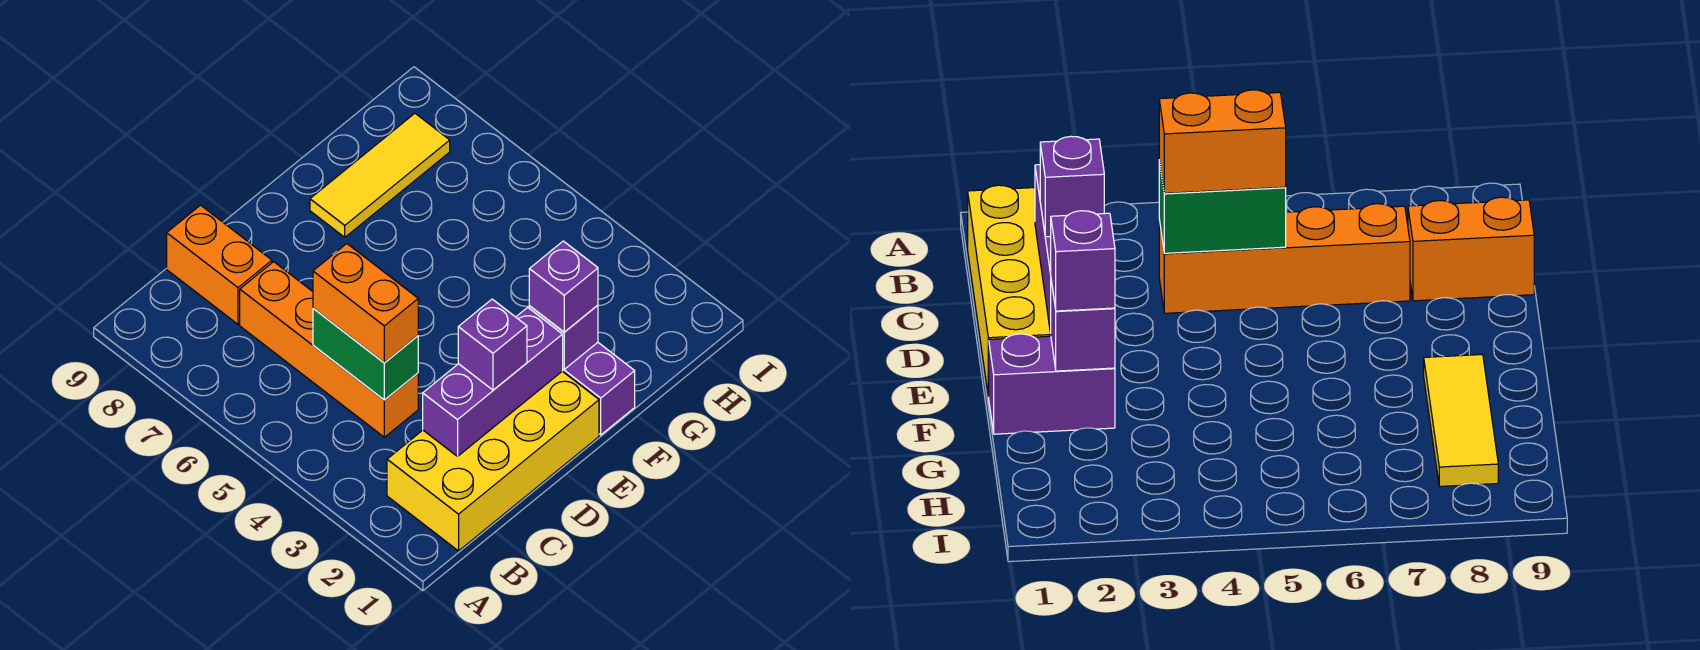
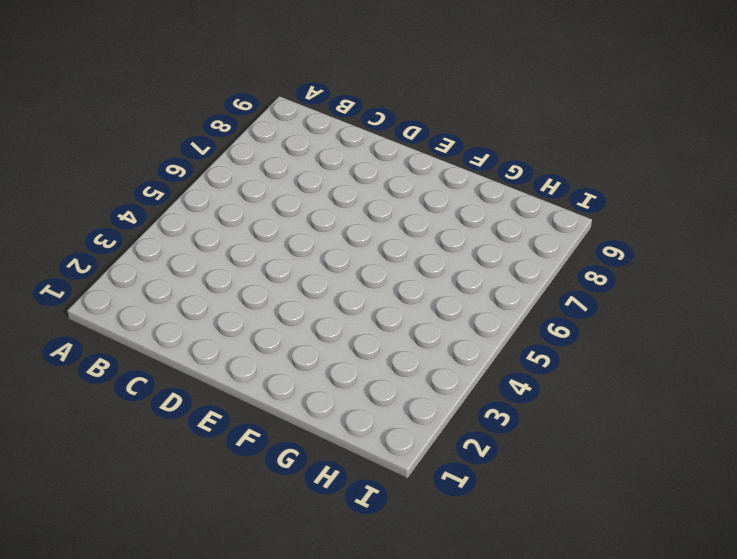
none -> yellow 2x4 brick [387,371,599,551]
none -> orange 1x4 brick [240,262,418,437]

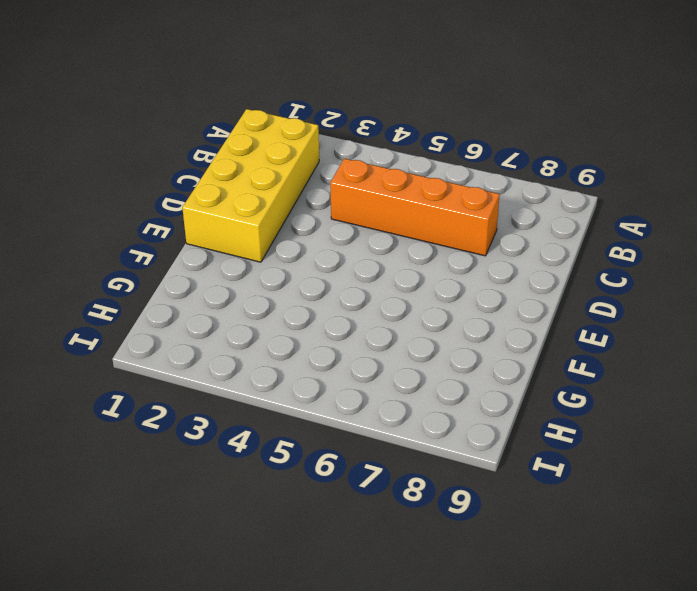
none -> orange 1x2 brick [167,205,272,324]
none -> purple 1x2 brick [563,343,635,435]

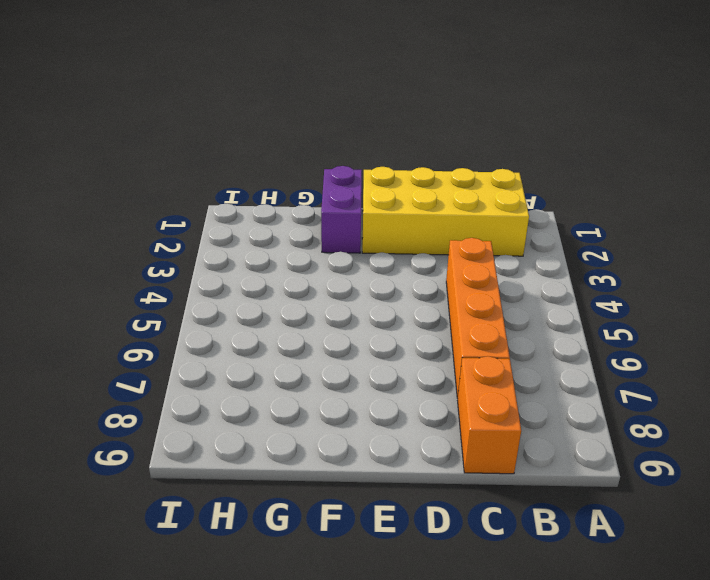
none -> yellow 1x3 tile [310,114,450,237]
none -> purple 1x3 brick [423,307,563,456]

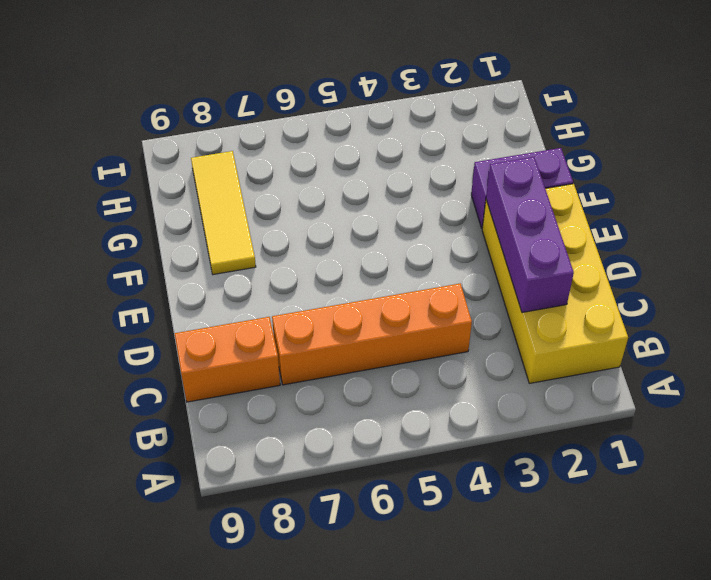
none -> green 1x2 brick [313,308,418,400]
none -> purple 1x1 brick [529,305,598,369]

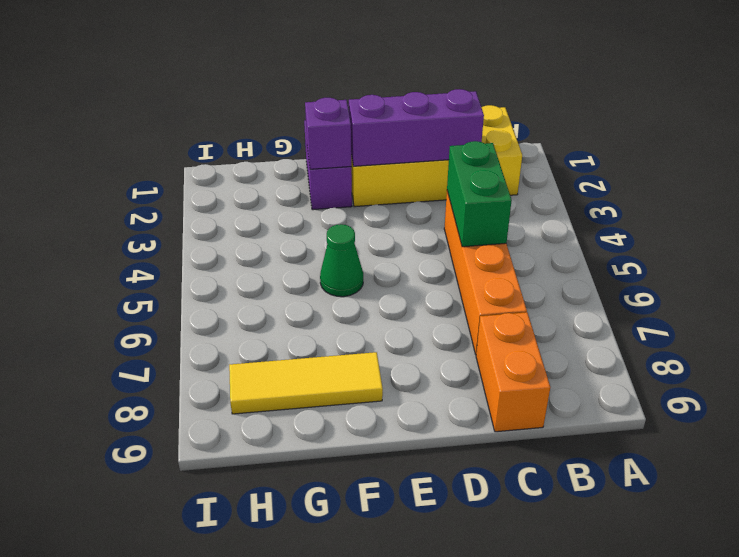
green 1x1 cone [320,224,363,297] -> none
none -> orange 1x2 brick [313,244,418,363]
none -> purple 1x1 brick [458,299,527,390]

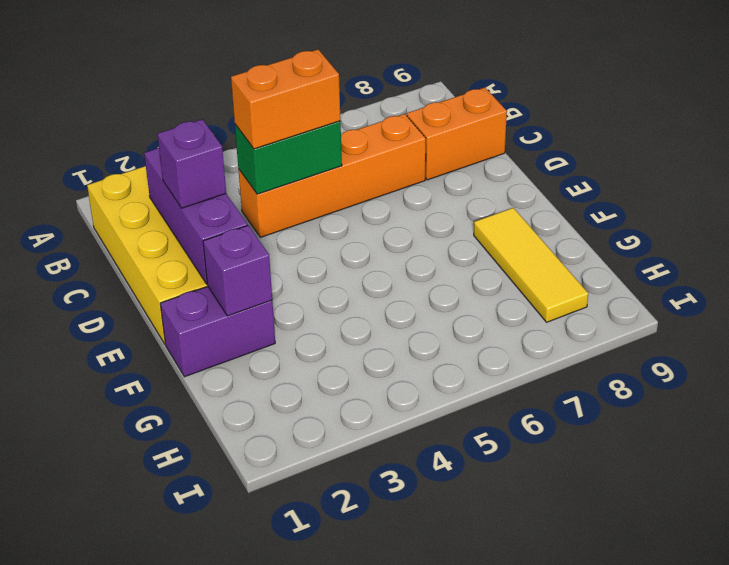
none -> purple 1x1 brick [529,241,598,332]

